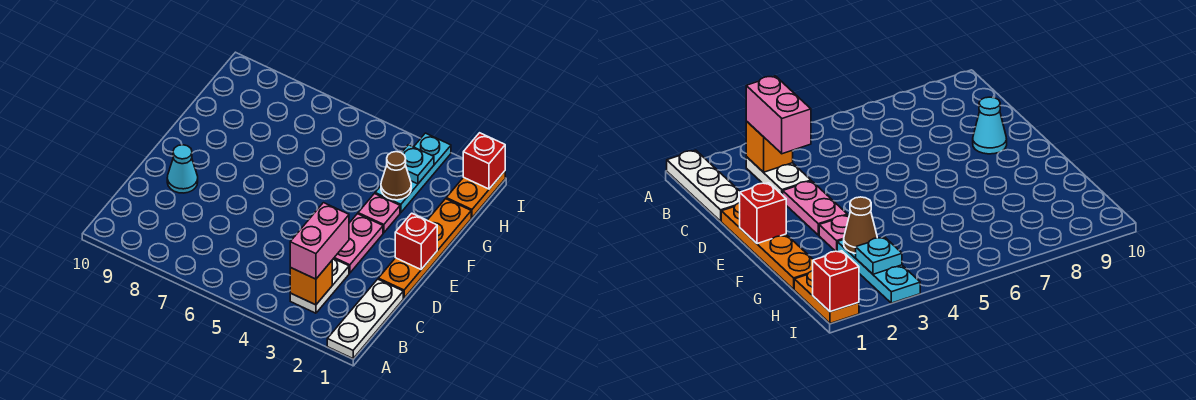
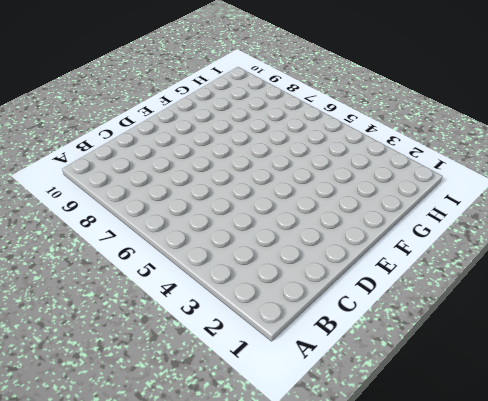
none -> white 1x3 plate [327,279,403,358]
none -> white 1x2 plate [290,259,349,313]
none -> orange 1x4 plate [378,199,471,298]

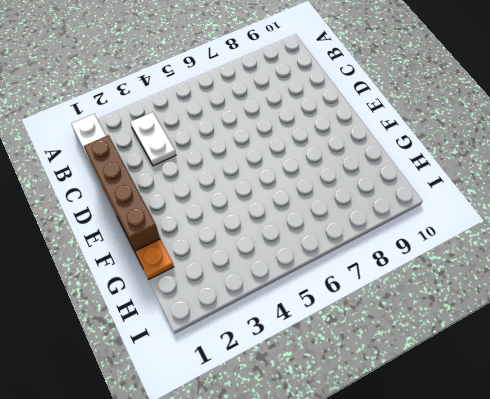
brown 1x4 brick [84,135,160,251] -> red 1x1 brick [395,213,437,269]
none -> pink 1x2 plate [334,214,383,273]
none -> cyan 1x1 cone [167,145,198,193]
none -> pink 1x1 plate [358,194,400,233]

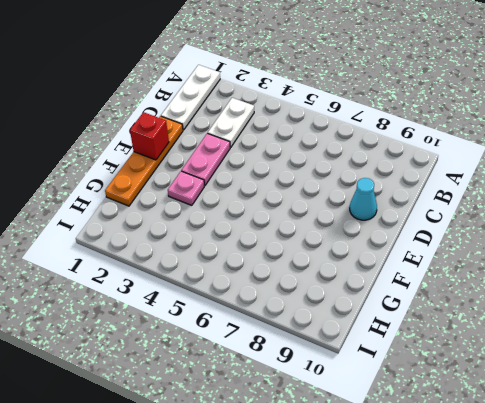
none -> cyan 1x3 plate [375,133,451,213]
none -> orange 1x2 plate [446,171,505,218]
none -> orange 1x1 brick [290,261,332,305]

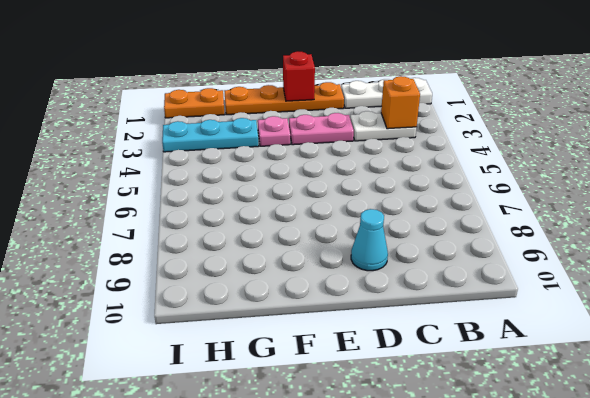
none -> brown 1x1 cone [381,152,411,200]
none -> cyan 1x1 plate [402,145,434,184]
none -> red 1x1 brick [463,133,505,189]

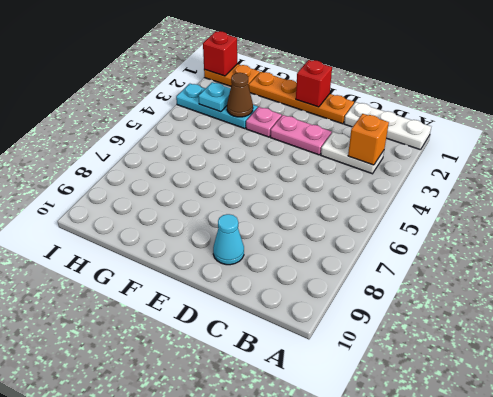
none -> pink 1x2 brick [290,203,349,279]

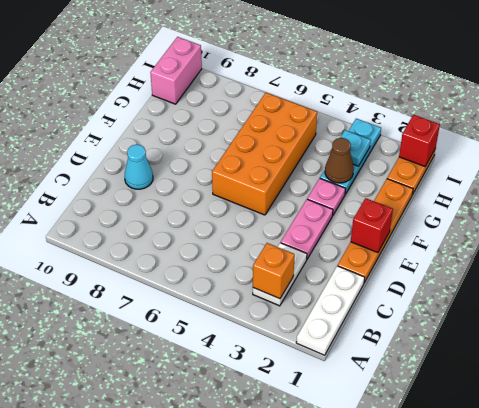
orange 2x4 brick [212,93,317,215] -> none
pink 1x2 brick [150,37,202,104] -> pink 1x2 brick moved to [290,203,349,279]

